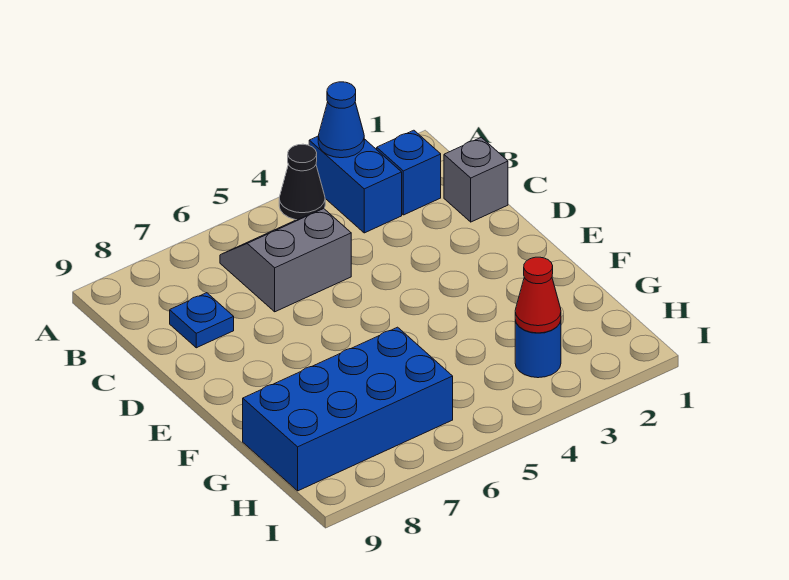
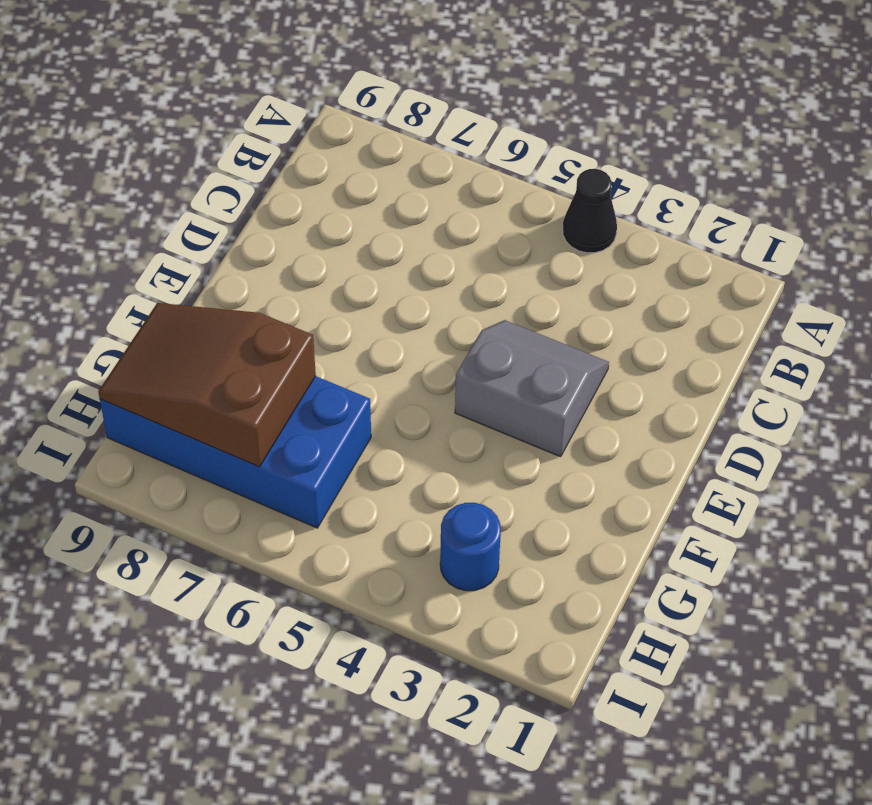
grey 2x2 slope [455,320,609,457] -> grey 2x2 slope moved to [220,209,351,312]
brown 2x3 slope [98,303,316,467] -> none
none -> blue 1x2 brick [309,136,402,233]
none -> blue 1x1 brick [377,130,441,215]

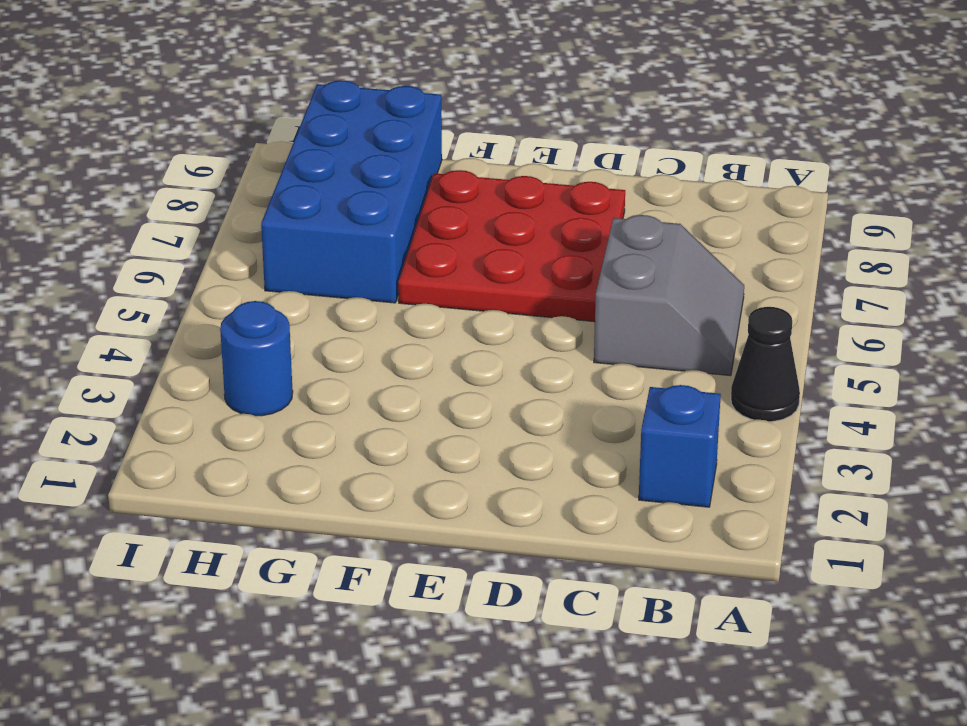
red 3x3 plate [398,170,625,322] -> none
none -> blue 1x2 brick [309,136,402,233]
none -> grey 1x1 brick [444,137,508,222]

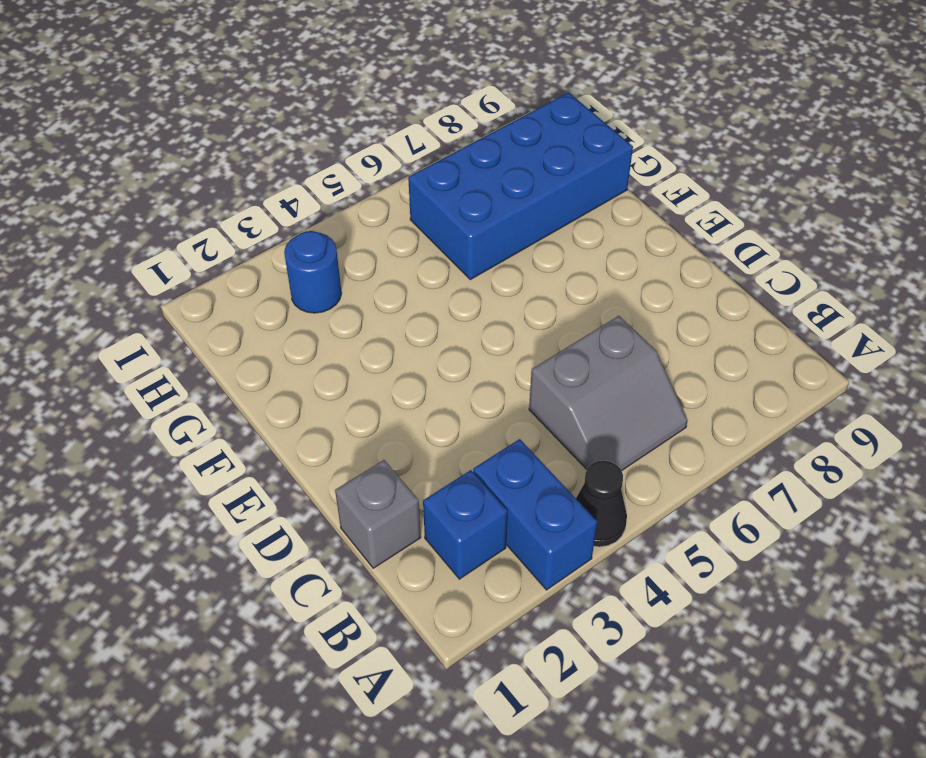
none -> blue 1x1 plate [170,293,234,348]
none -> blue 1x1 cone [318,82,364,158]

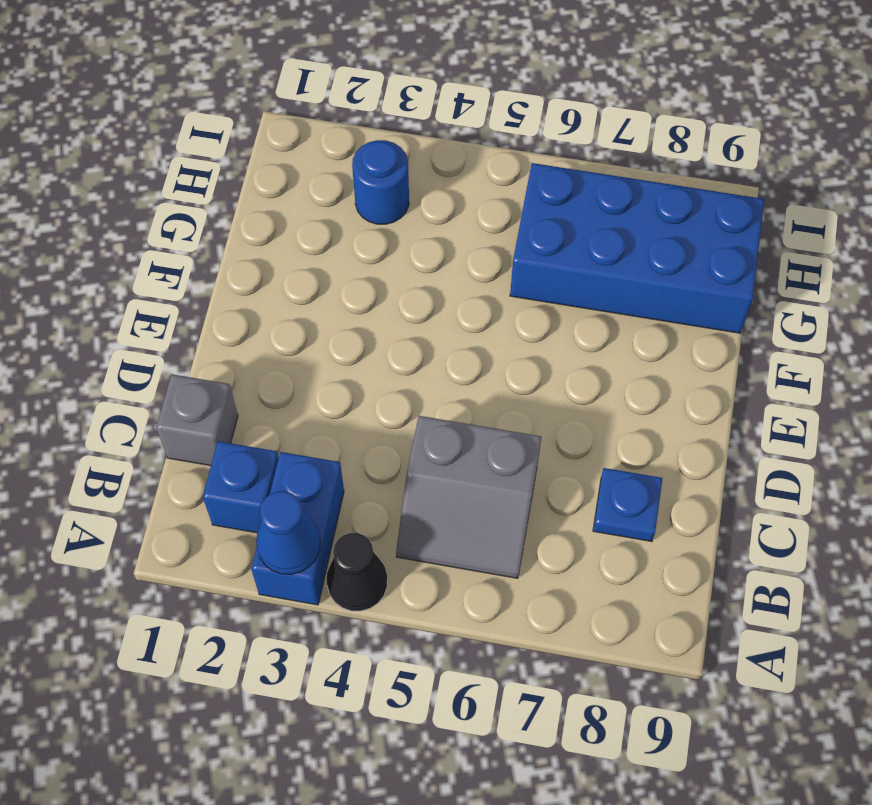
none -> red 1x1 cone [515,257,561,333]

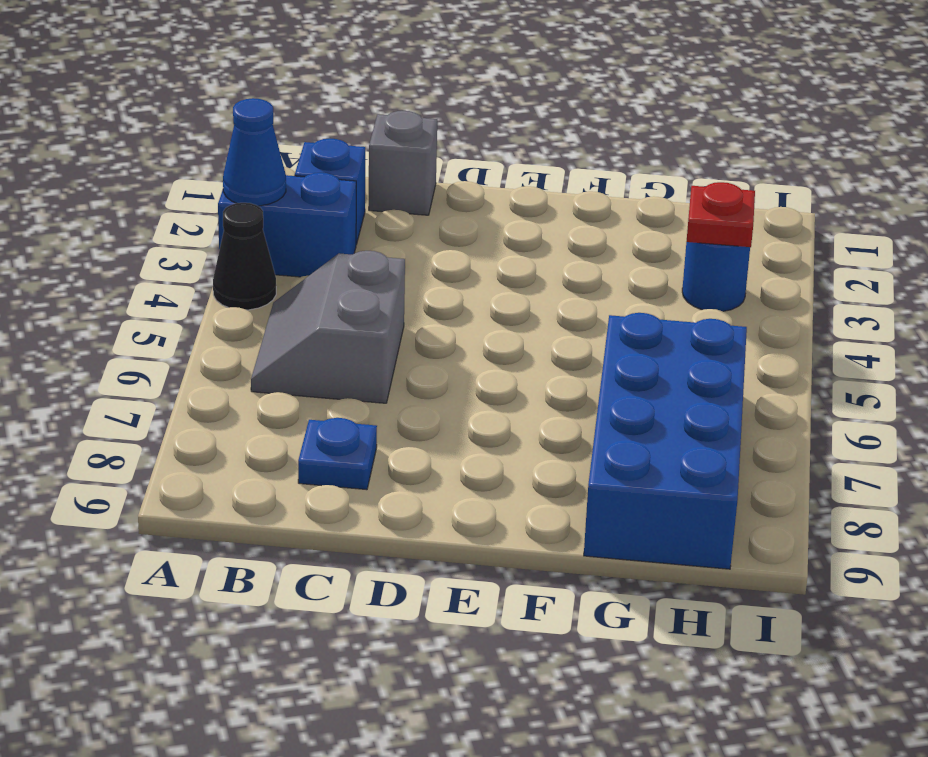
red 1x1 plate [686,182,755,247] -> red 1x1 cone [515,257,561,333]

